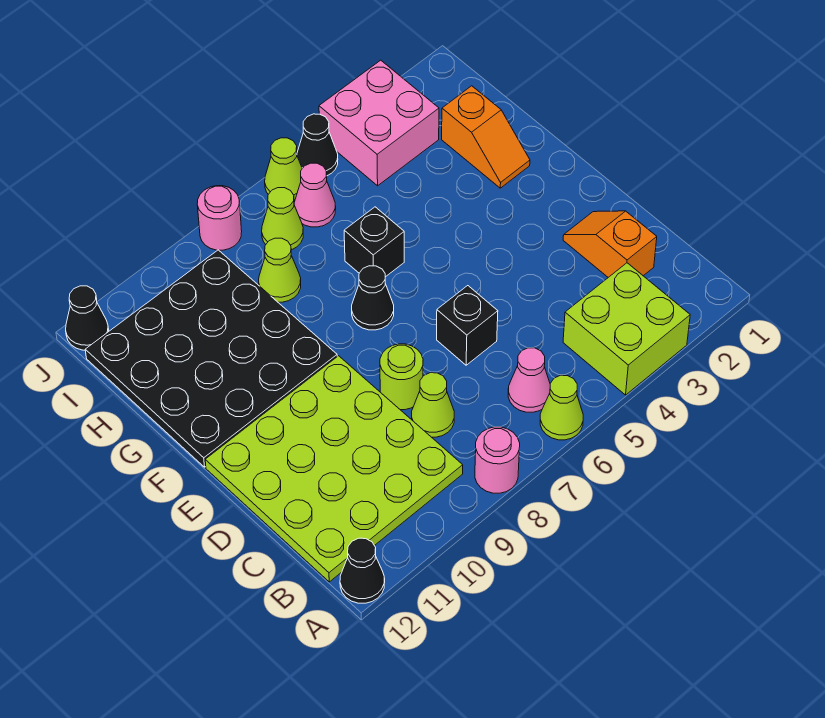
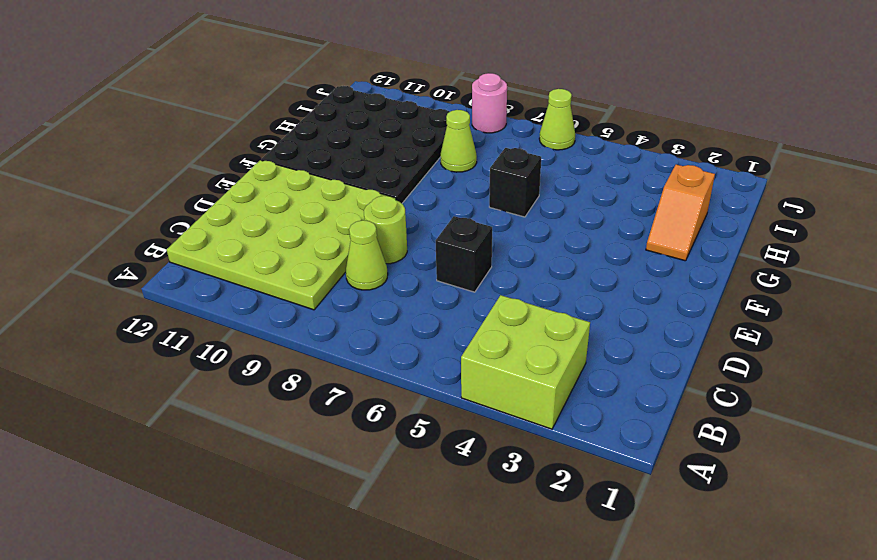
none -> lime 1x1 cone [540,375,583,440]
none -> pink 1x1 round brick [475,427,520,493]
none -> black 1x1 cone [340,538,385,603]

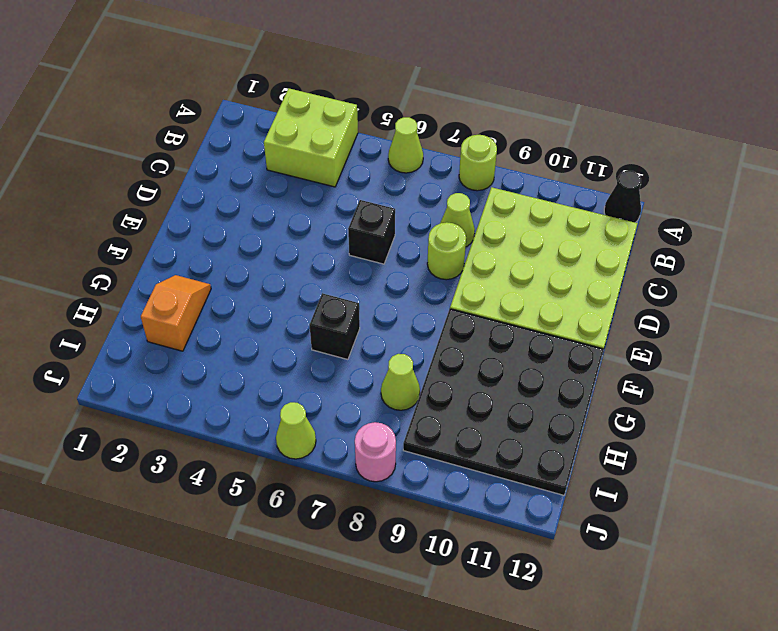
lime 1x1 round brick [459,135,497,191] -> pink 1x1 round brick [475,427,520,493]
none -> pink 1x1 cone [508,348,550,412]
none -> orange 1x2 slope [563,211,657,277]
none -> black 1x1 cone [352,266,394,330]

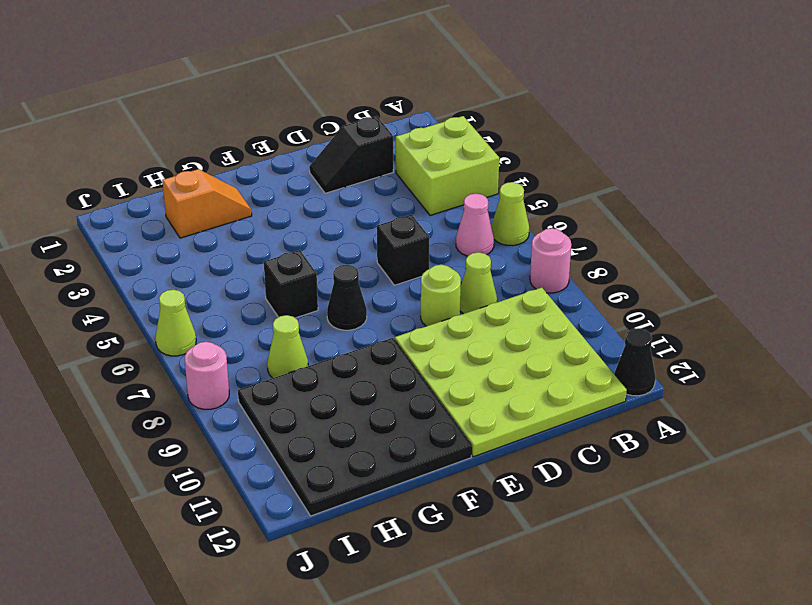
black 1x2 slope [309,116,393,193] -> orange 1x2 slope [563,211,657,277]
none -> pink 2x2 brick [319,60,439,186]
none -> pink 1x1 cone [294,163,336,227]
none -> lime 1x1 cone [262,188,303,250]

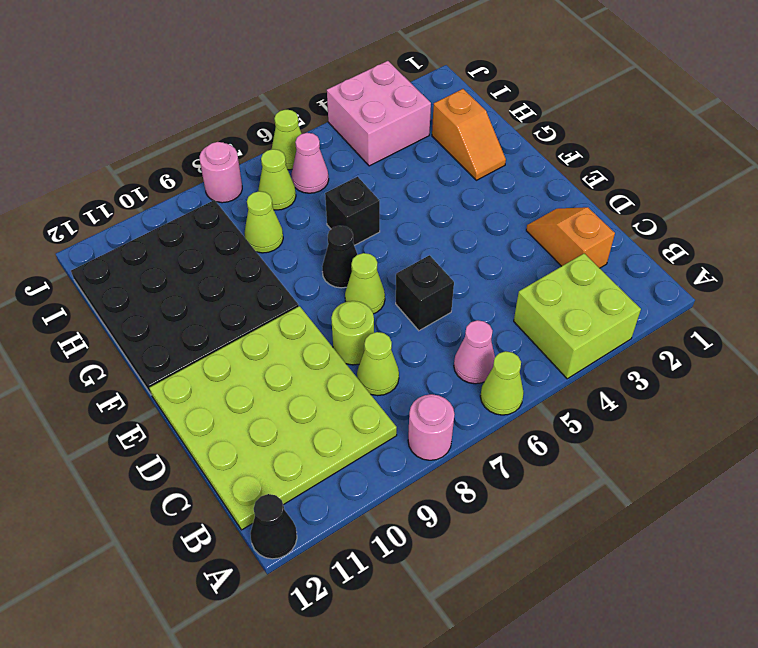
lime 1x1 cone [345,253,385,314] -> none
none -> black 1x1 cone [297,114,338,176]
none -> black 1x1 cone [66,286,109,350]

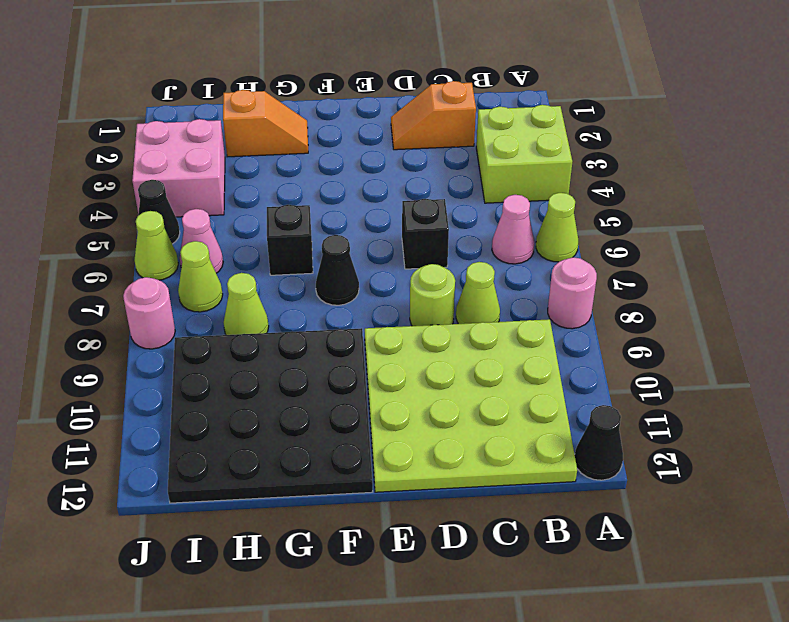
none -> black 1x1 cone [66,286,109,350]

